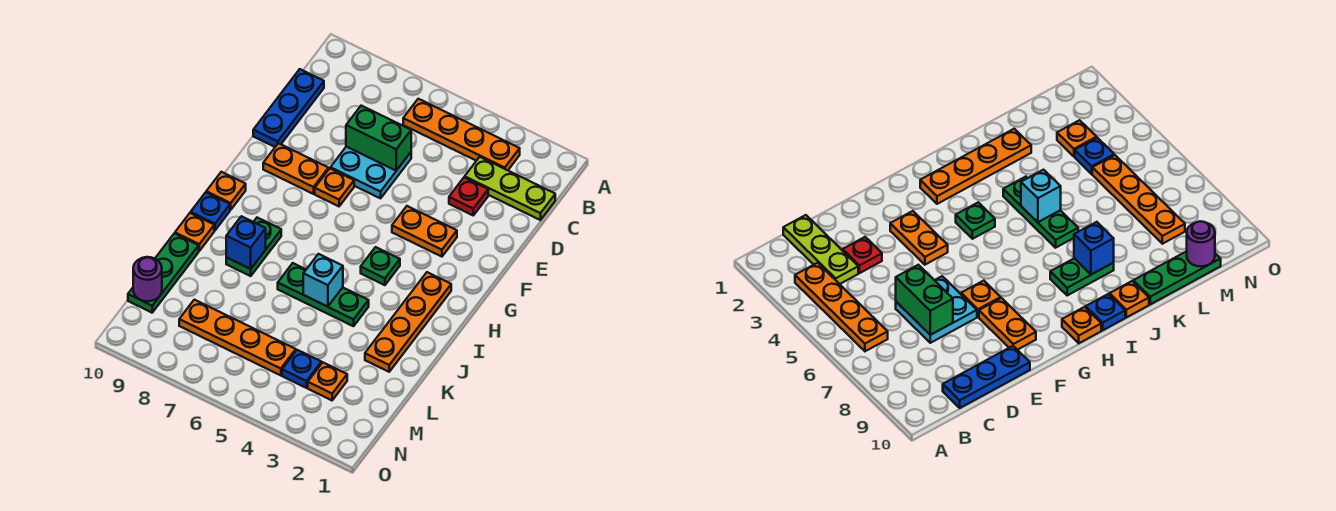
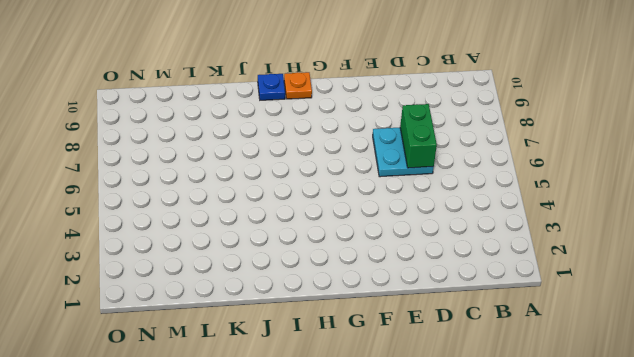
none -> orange 1x4 plate [403,99,520,170]
none -> lime 1x3 plate [465,157,555,220]
none -> blue 1x3 plate [253,69,324,147]

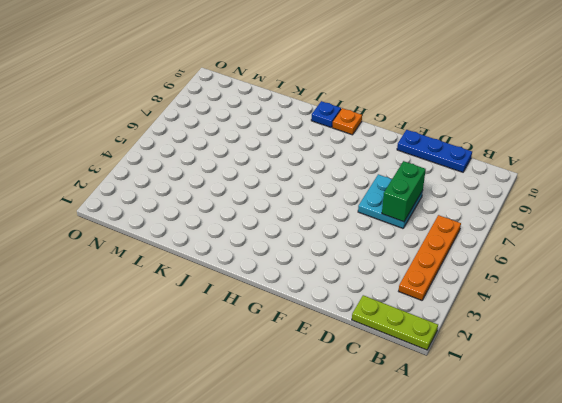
lime 1x3 plate [352,295,438,350] -> lime 1x3 plate turned to [465,157,555,220]
none -> red 1x1 plate [449,177,488,215]
none -> orange 1x2 plate [392,206,457,257]
none -> orange 1x1 plate [315,169,354,206]

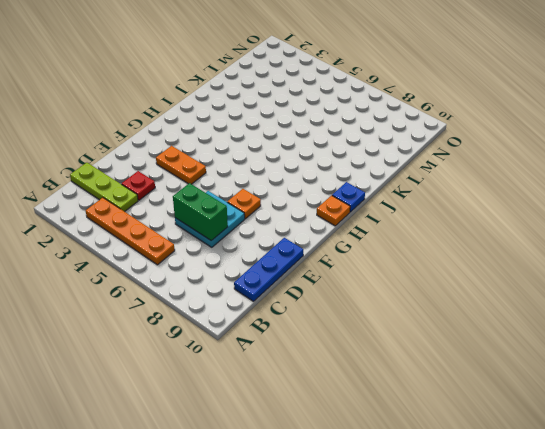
none -> orange 1x2 plate [263,143,328,194]
none -> orange 1x4 plate [365,272,451,372]
none -> green 1x1 plate [361,247,400,285]

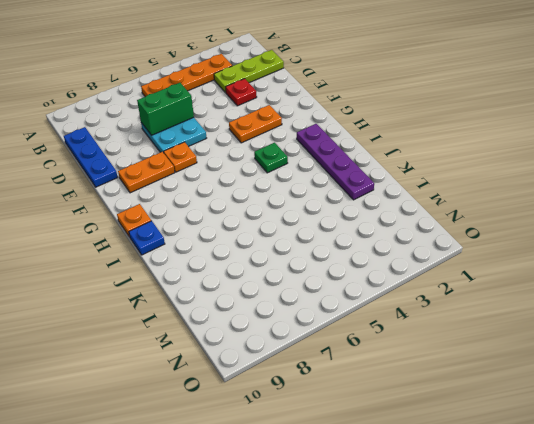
purple 1x4 plate [297,124,374,200] -> orange 1x4 plate [365,272,451,372]
none -> green 1x2 plate [226,218,281,276]
none -> green 1x3 plate [278,263,369,326]
none -> orange 1x1 plate [175,213,214,251]

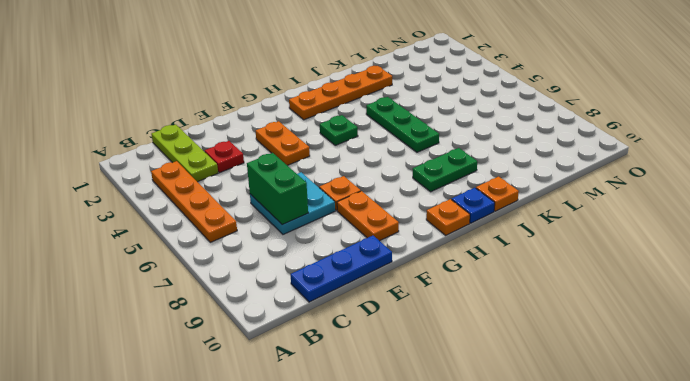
none -> green 1x3 plate [128,233,199,313]
none -> orange 1x1 plate [308,363,347,400]
none -> blue 1x1 plate [282,350,321,388]

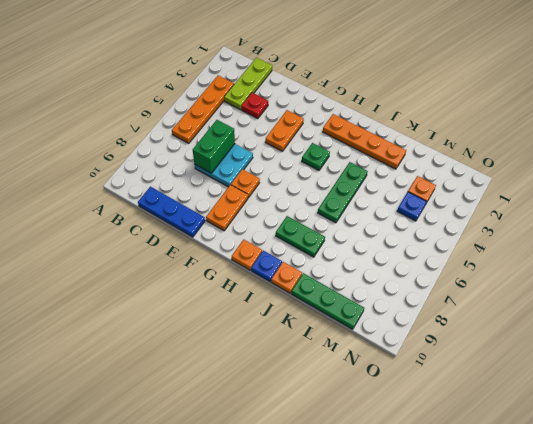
none -> orange 1x4 plate [179,300,296,375]
none -> cyan 1x1 brick [303,254,343,307]
none -> blue 1x1 brick [226,216,266,269]

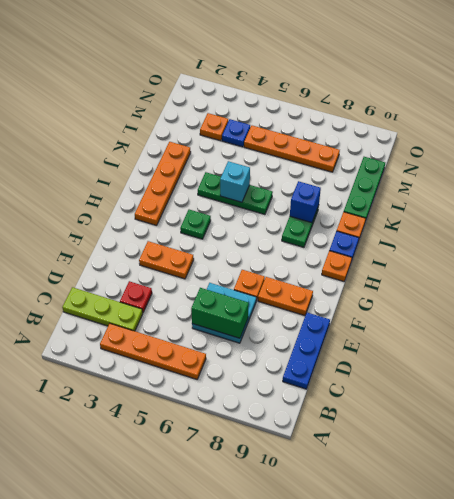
none -> purple 1x1 round brick [133,257,162,301]

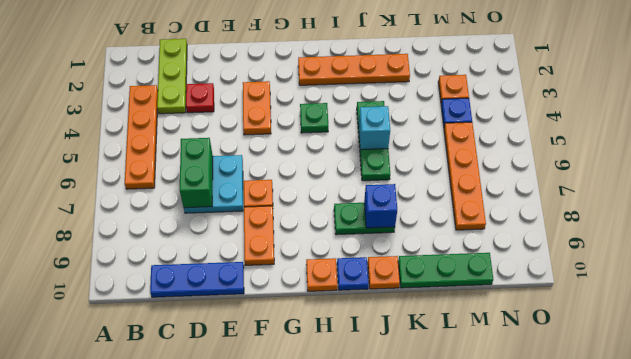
none -> purple 1x1 round brick [133,257,162,301]

